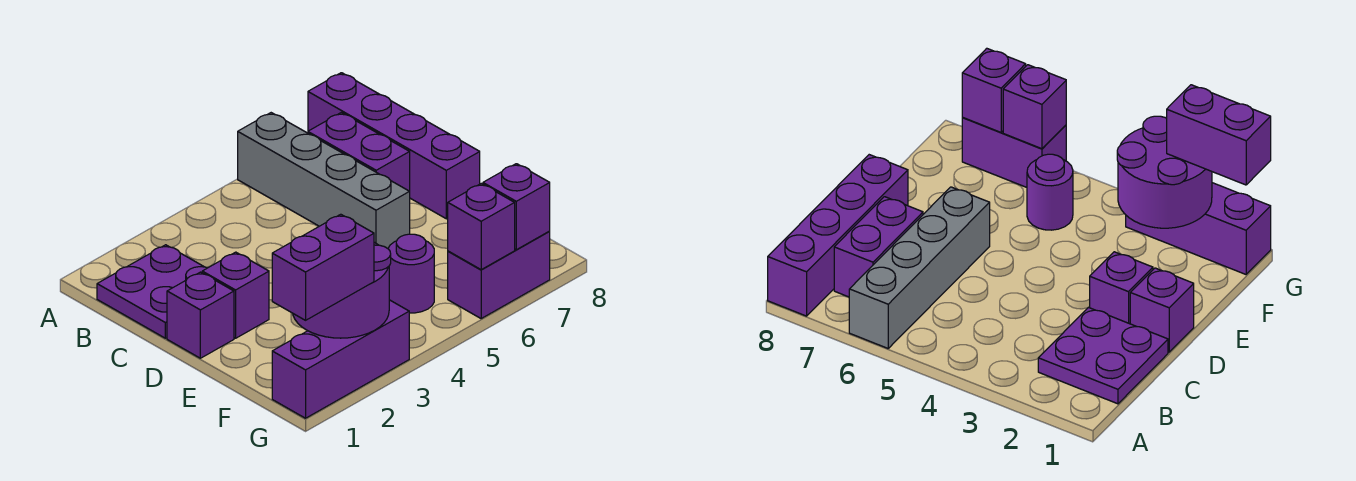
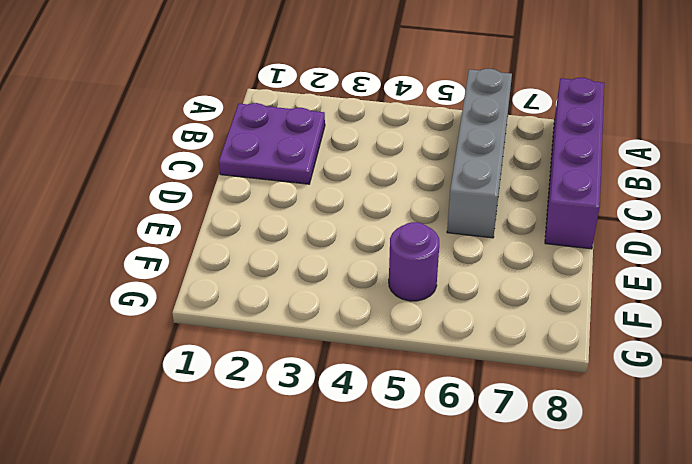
none -> purple 1x2 brick [308,113,410,191]
none -> purple 1x1 brick [167,272,234,358]
none -> purple 1x1 brick [202,252,269,338]

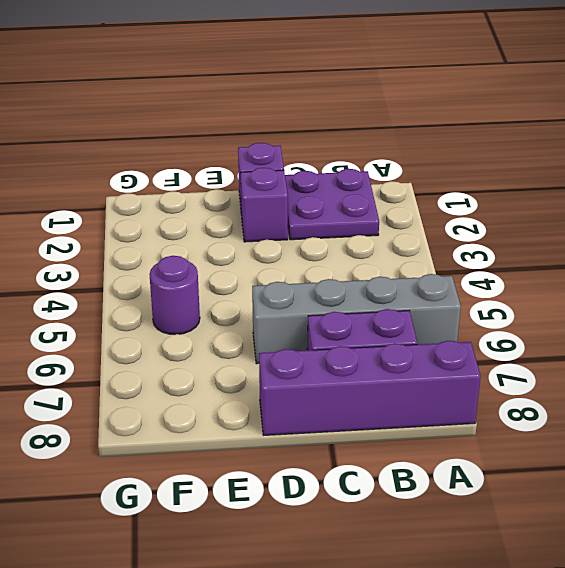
none -> purple 1x3 brick [272,300,409,418]
none -> purple 1x2 brick [448,232,550,318]
none -> purple 2x2 round brick [293,242,391,338]

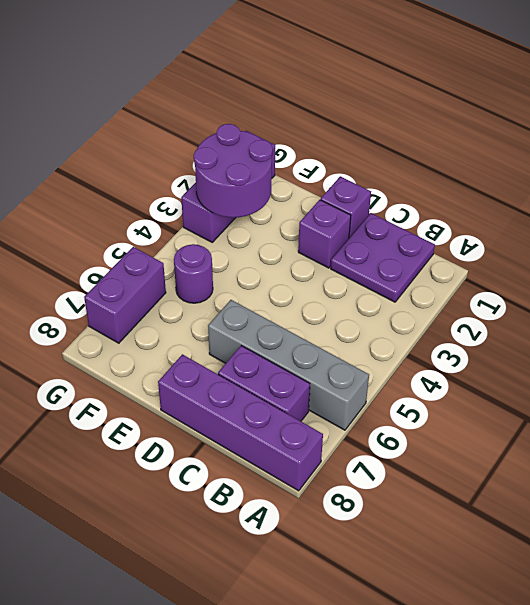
none -> purple 1x1 brick [448,184,515,270]
none -> purple 1x1 brick [483,164,550,250]
none -> purple 1x2 brick [272,214,374,320]

